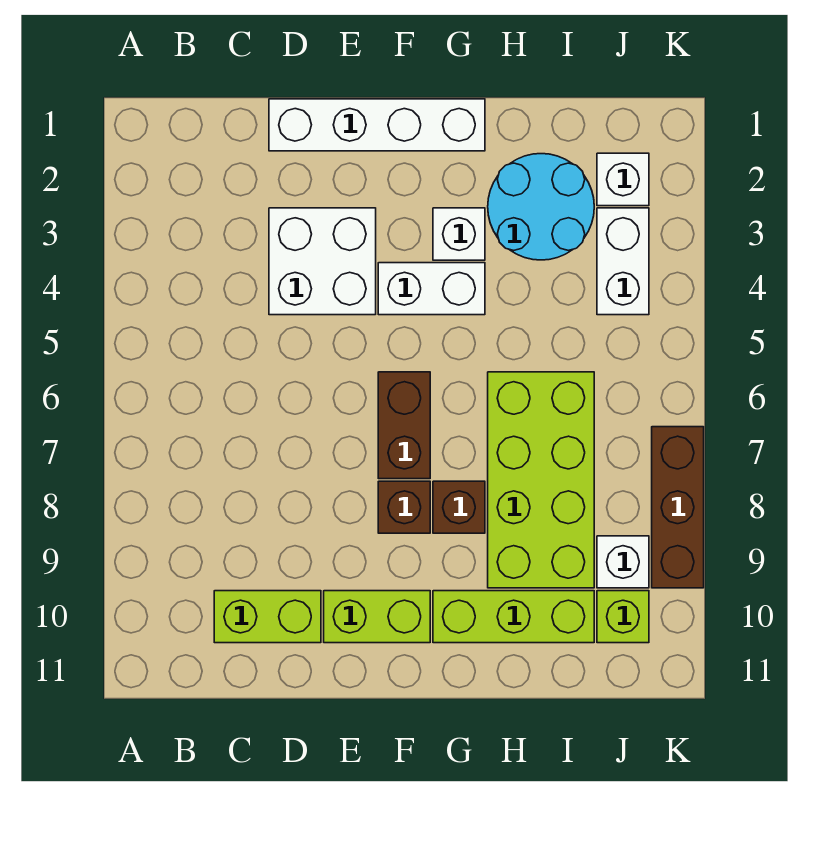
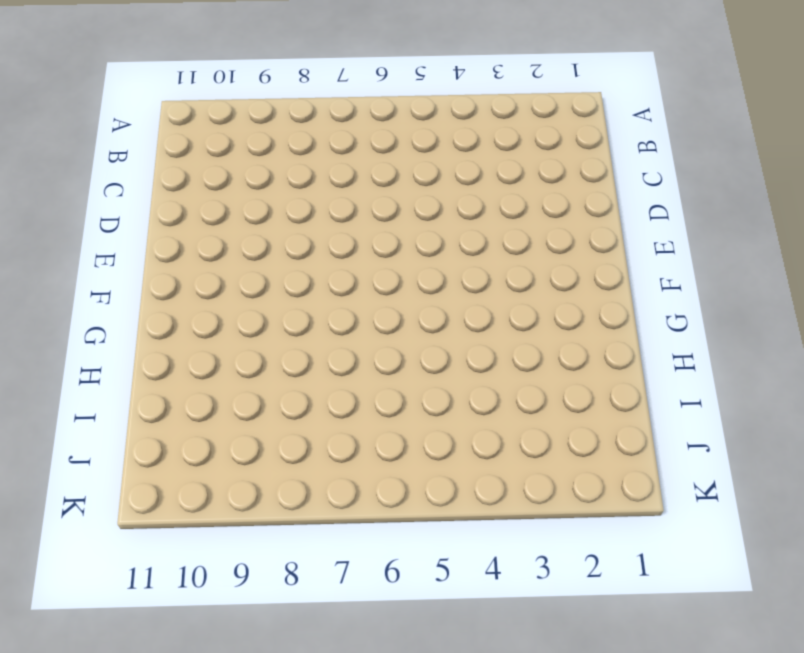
none -> lime 1x2 brick [214,591,321,643]
none -> white 1x4 brick [269,99,485,151]
none -> white 2x2 brick [269,208,376,315]

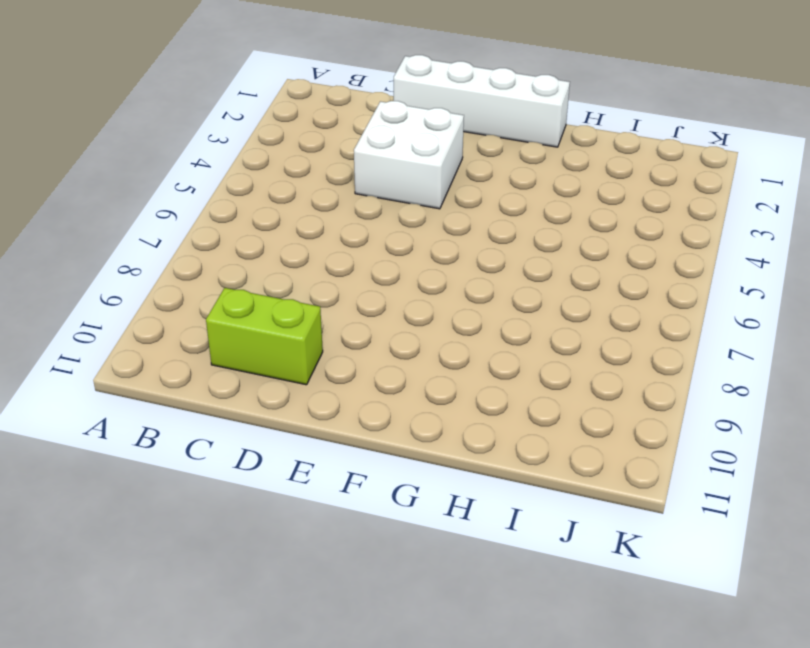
none -> lime 1x2 brick [324,591,430,643]
none -> white 1x2 brick [378,263,485,315]
none -> brown 1x2 brick [378,372,430,479]

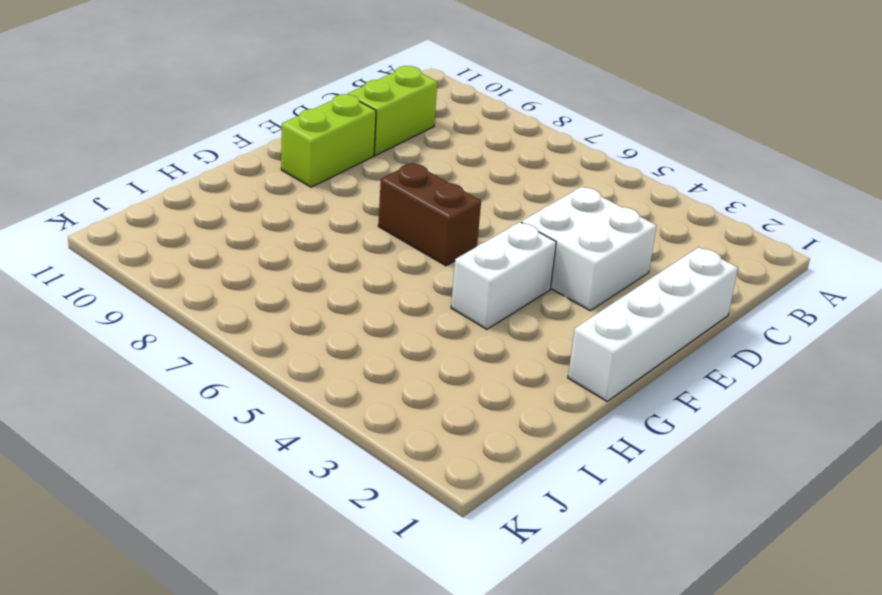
none -> brown 1x1 brick [378,481,430,533]
none -> white 1x1 brick [433,208,485,260]
none -> brown 1x1 brick [433,481,485,533]

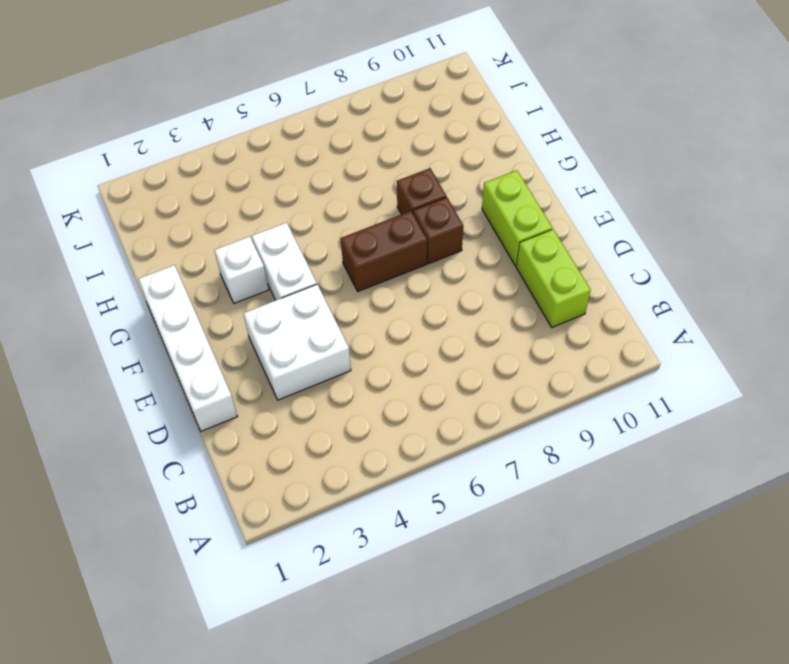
none -> lime 1x3 brick [433,591,594,643]
none -> cyan 2x2 round brick [488,154,594,260]
none -> lime 2x4 brick [488,372,594,588]

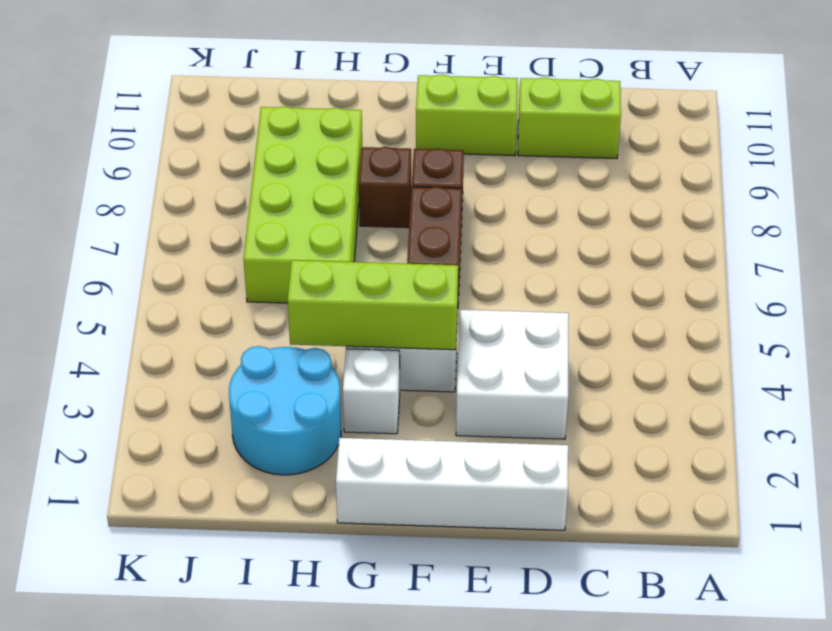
lime 1x3 brick [288,260,458,350] -> lime 1x3 brick moved to [433,591,594,643]
none -> white 1x1 brick [597,153,649,206]
none -> white 1x2 brick [597,208,649,315]
none -> white 1x1 brick [597,536,649,588]

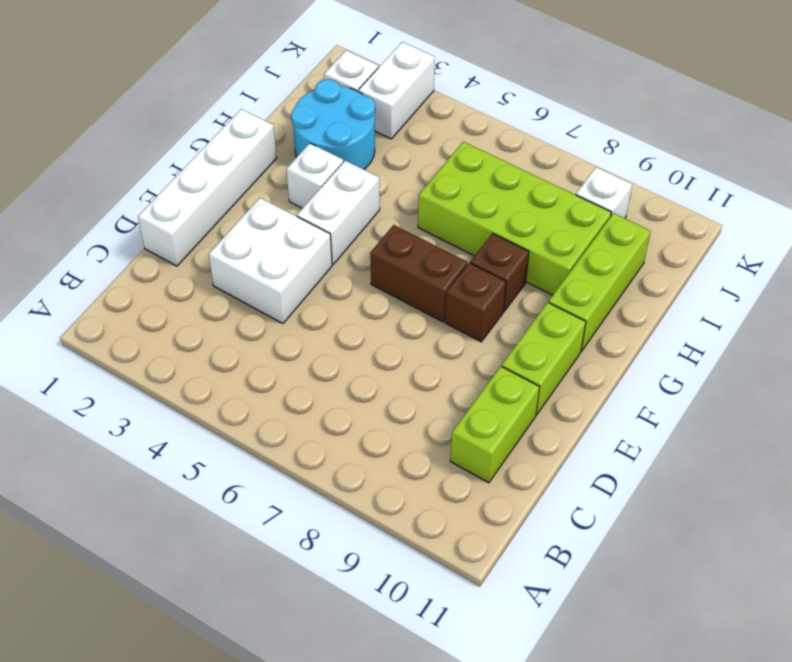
white 1x2 brick [358,42,435,139] -> white 1x2 brick turned to [597,208,649,315]
none -> lime 1x1 brick [597,591,649,643]
none -> brown 1x3 brick [652,427,704,588]

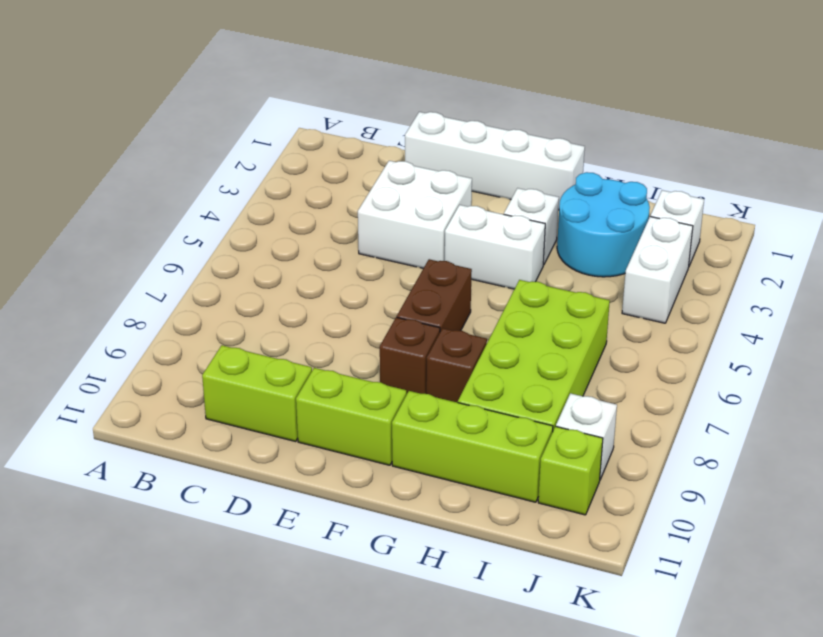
none -> brown 1x3 brick [652,427,704,588]

